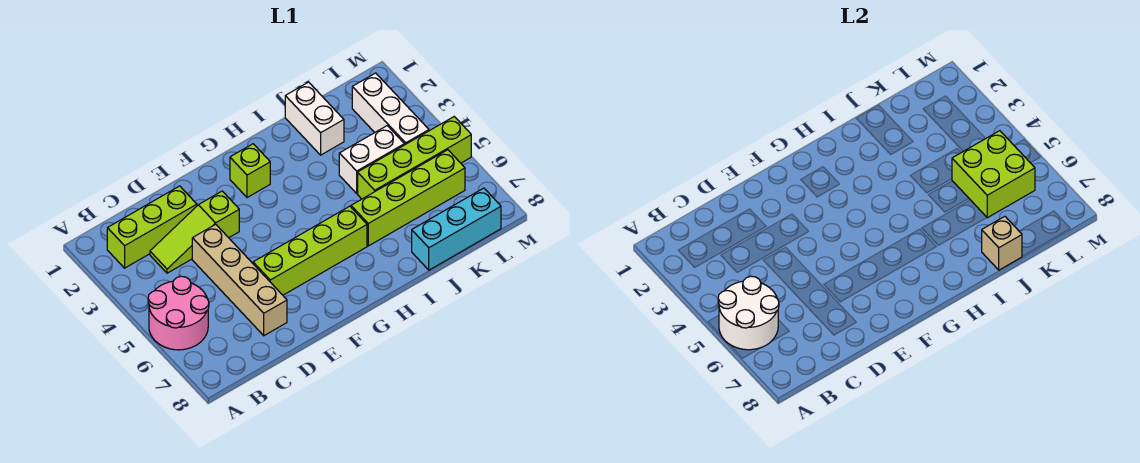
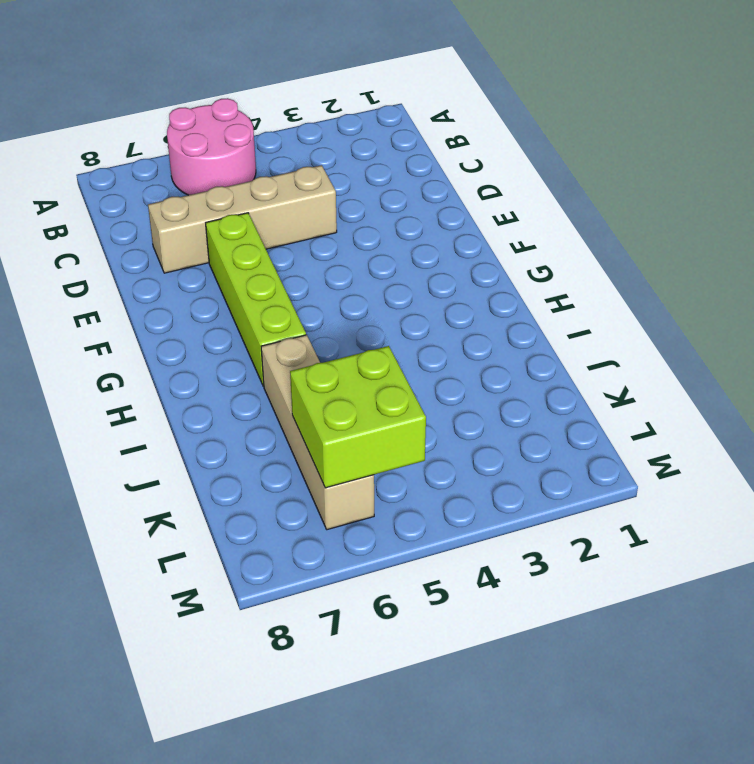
tan 1x4 brick [261,335,374,530] -> lime 1x4 brick [351,150,465,246]
none -> lime 1x3 brick [107,186,197,268]
none -> lime 1x3 slope [150,191,239,273]
none -> lime 1x1 brick [230,144,270,198]

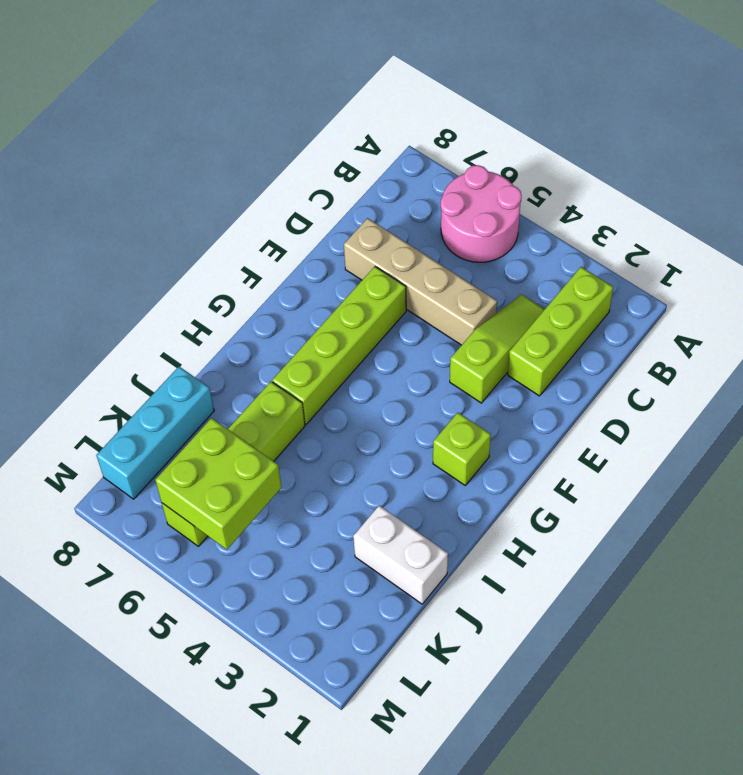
none -> white 1x2 brick [339,126,404,193]
none -> lime 1x4 brick [358,117,471,199]
none -> white 1x3 brick [352,73,429,145]

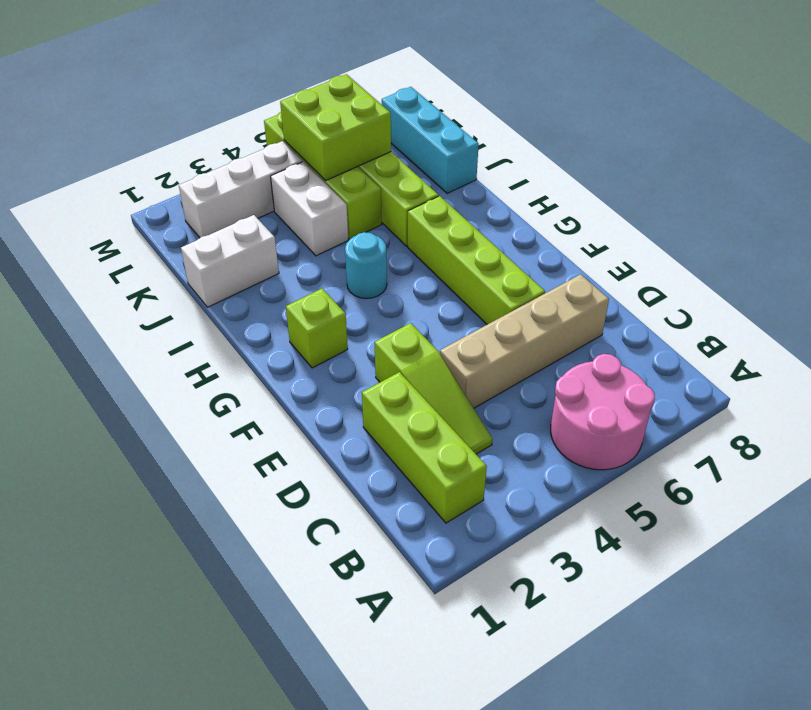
cyan 1x1 round brick [345,232,387,299] -> none
none -> white 2x2 round brick [718,276,779,350]
none -> tan 1x1 brick [982,216,1022,270]

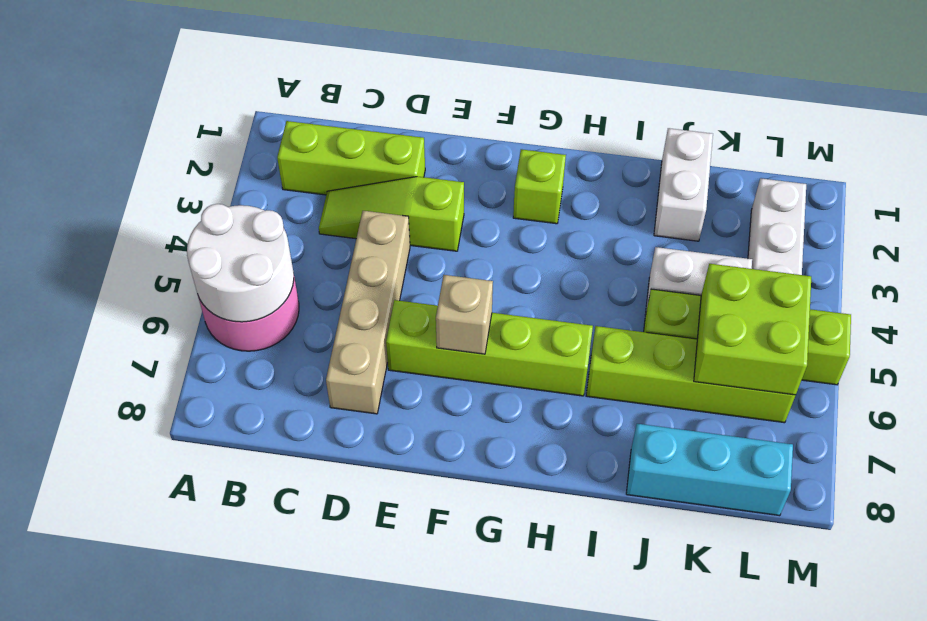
tan 1x1 brick [436,275,493,354] -> tan 1x1 brick moved to [982,216,1022,270]

